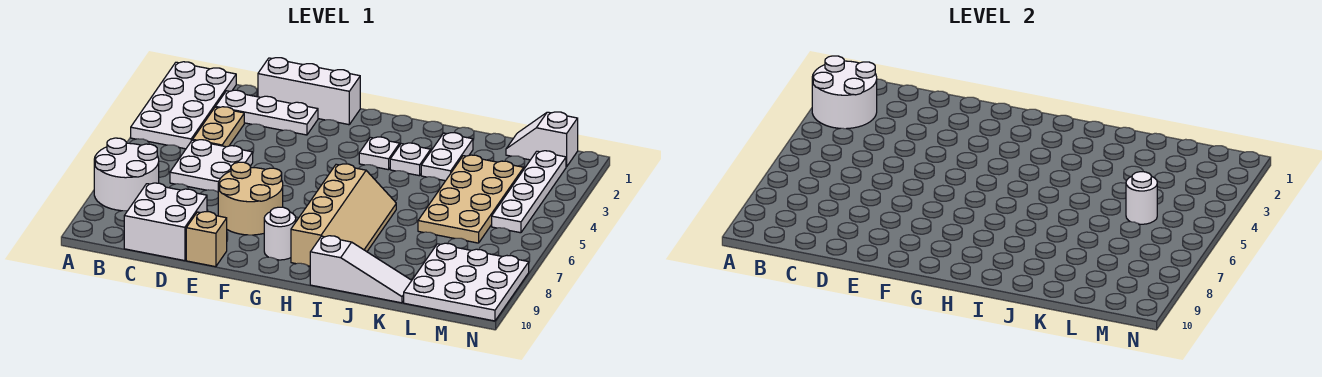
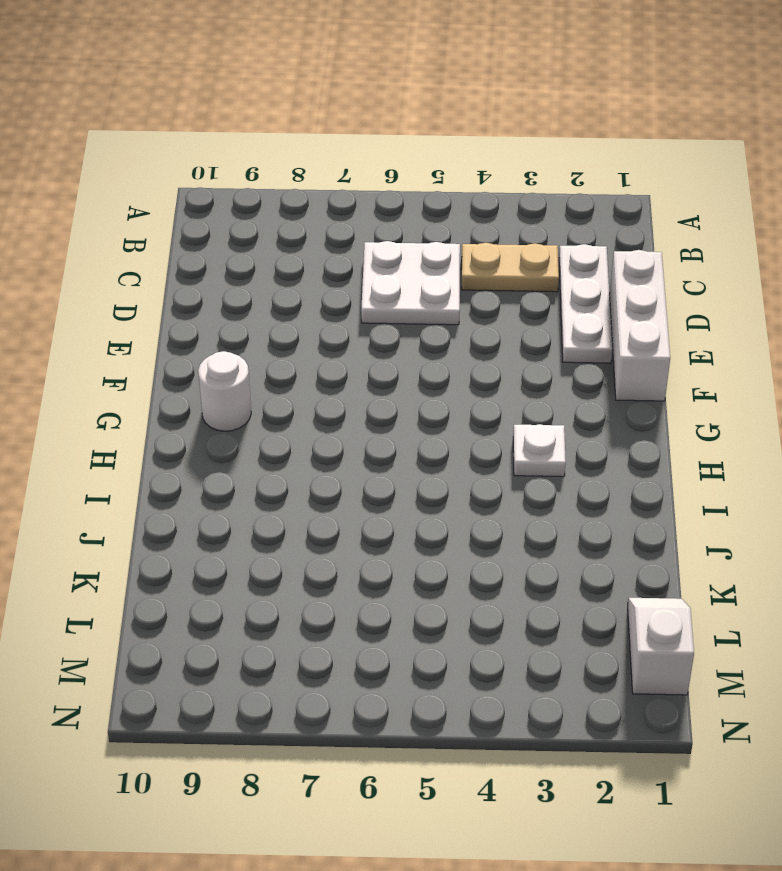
none -> white 2x4 plate [131,62,236,149]
none -> white 2x2 round brick [94,138,159,211]
none -> white 2x2 brick [124,183,207,261]

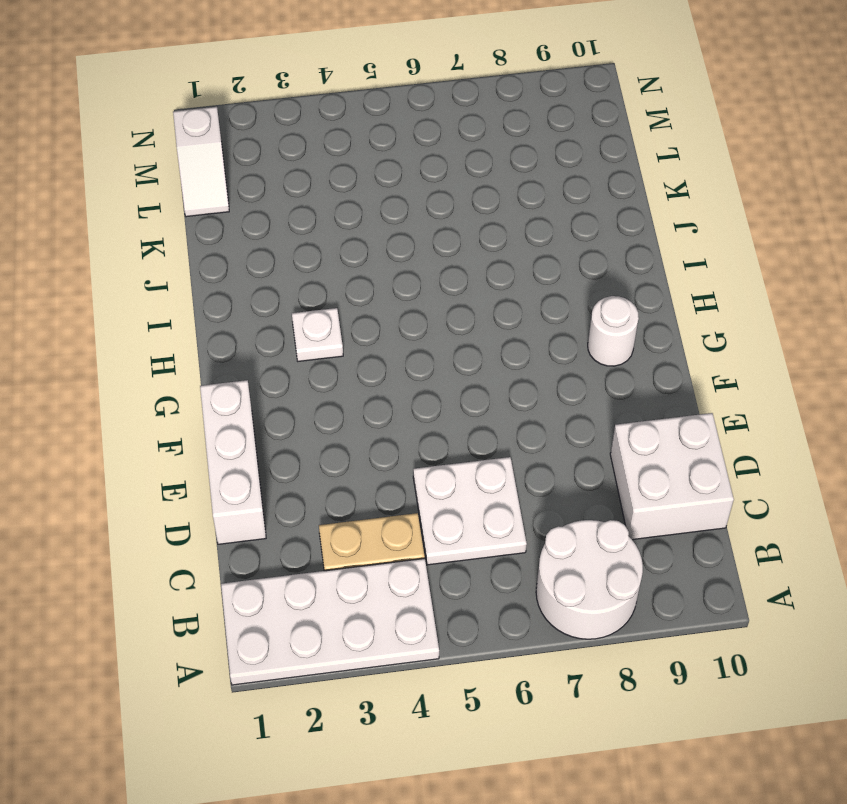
none -> white 1x3 plate [215,90,318,135]
none -> tan 2x2 round brick [218,162,283,235]
none -> tan 1x1 brick [186,212,227,267]

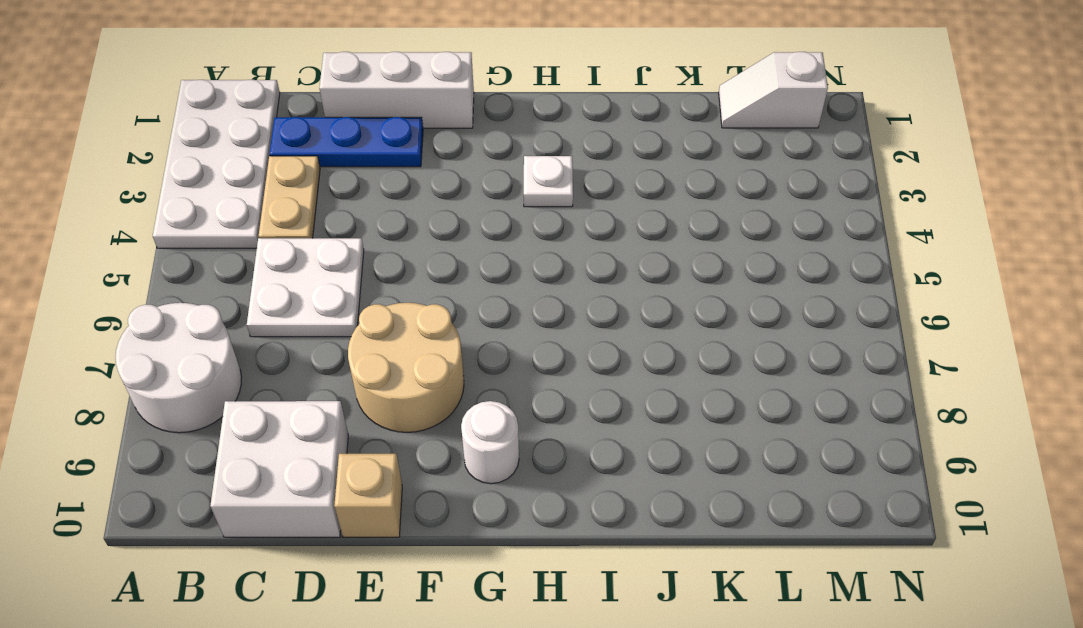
blue 1x3 plate [270,117,423,167] -> white 1x3 plate [215,90,318,135]
none -> tan 2x4 slope [291,164,396,266]
none -> white 1x1 plate [390,143,431,176]
none -> white 1x3 slope [310,236,412,303]

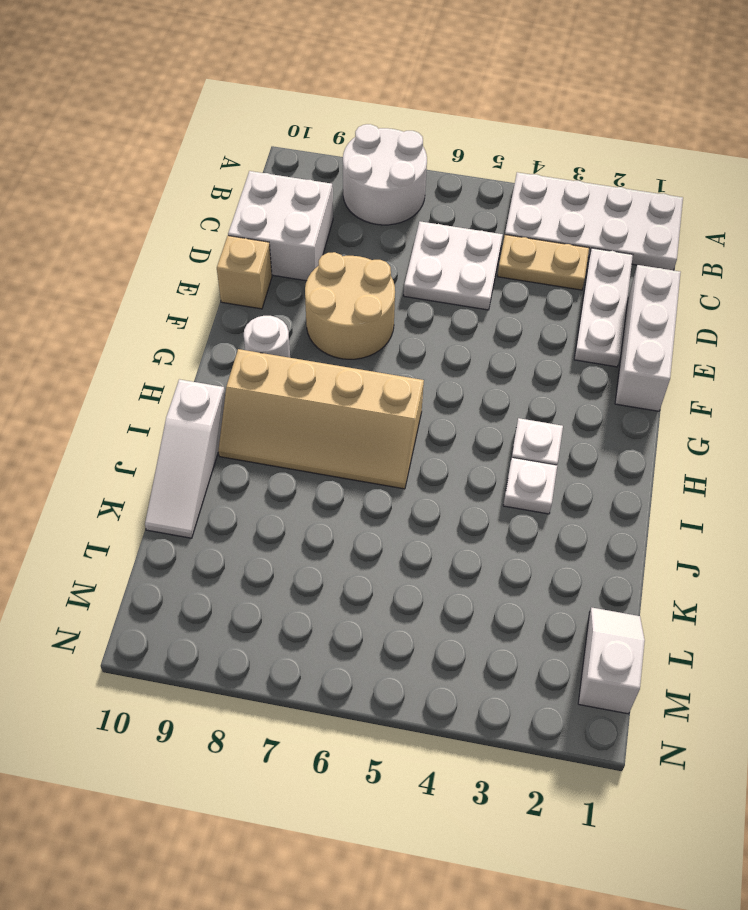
none -> white 1x2 plate [421,133,473,181]
none -> tan 2x4 plate [418,155,524,243]
none -> white 3x3 plate [404,243,529,321]

